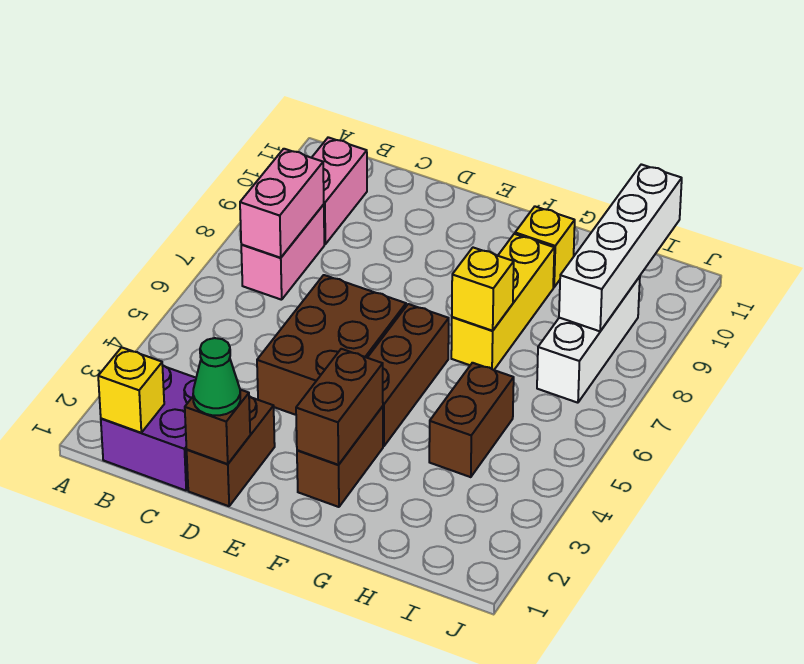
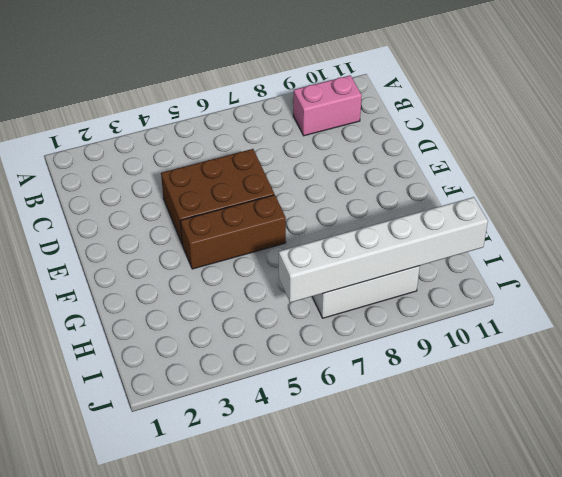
white 1x6 brick [279,197,488,303] -> white 1x4 brick [559,164,682,331]
none -> purple 2x2 brick [101,365,196,490]
none -> pink 1x2 brick [241,205,324,300]
none -> brown 1x2 brick [187,396,275,506]

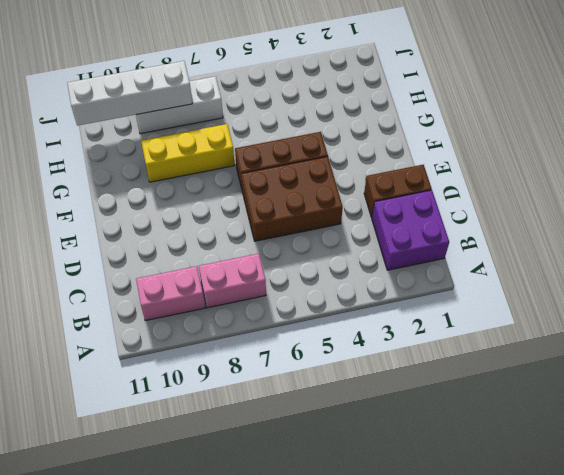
none -> brown 1x2 brick [297,406,383,507]
none -> yellow 1x1 brick [515,207,575,287]
none -> brown 1x2 brick [429,363,514,477]

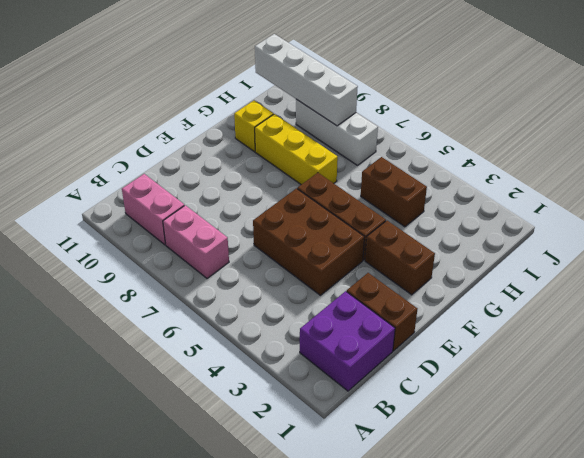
none -> yellow 1x1 brick [98,347,164,433]
none -> pink 1x2 brick [240,149,324,258]
none -> brown 1x1 brick [185,390,250,464]

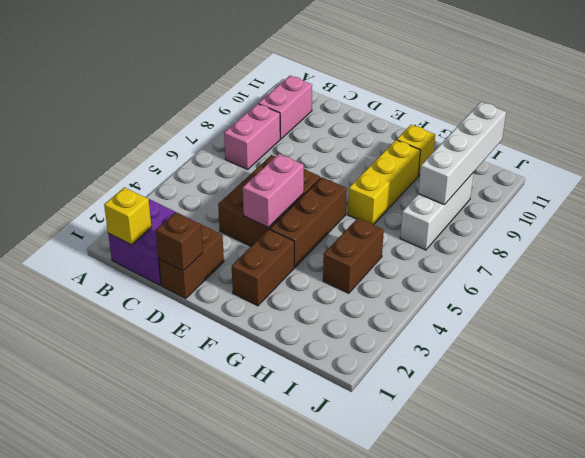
pink 1x2 brick [243,154,304,227] -> pink 1x2 brick moved to [240,149,324,258]
none -> brown 1x2 brick [296,349,383,465]
none -> yellow 1x1 brick [452,248,514,331]
none -> green 1x1 cone [193,338,240,415]

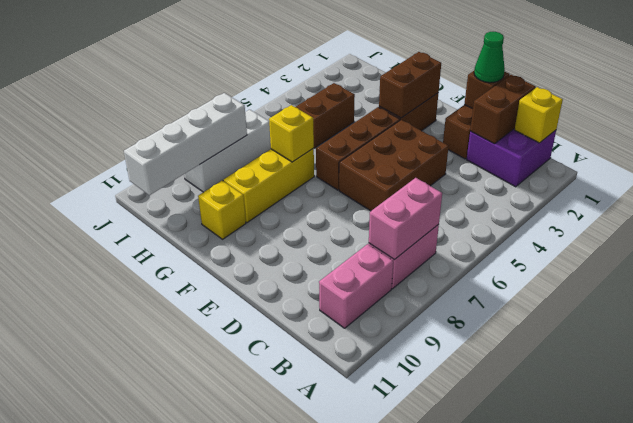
brown 1x2 brick [470,75,536,144] -> none

